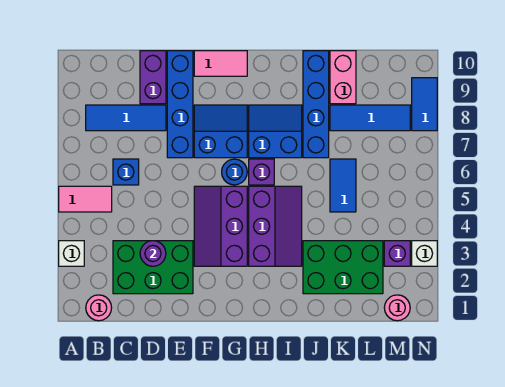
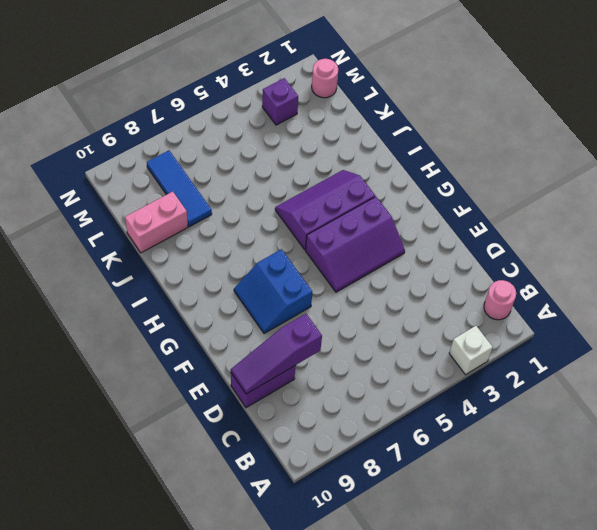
purple 1x3 slope [231,314,322,394] -> none
none -> pink 1x2 tile [59,186,112,212]
none -> blue 1x3 tile [86,105,166,131]
none -> green 2x3 brick [113,241,193,294]

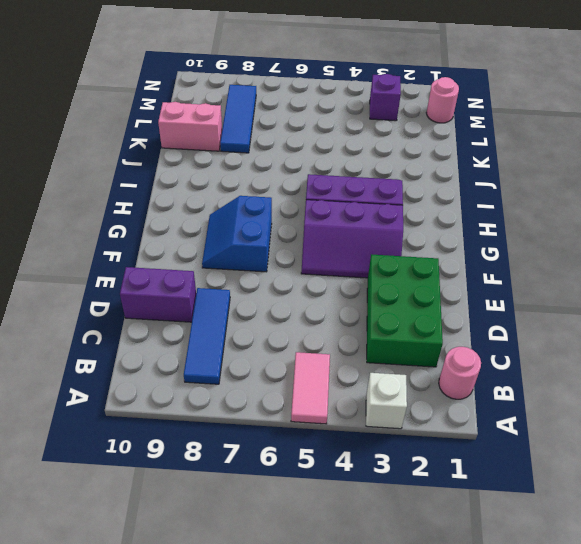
none -> blue 1x1 brick [113,159,139,185]
none -> blue 1x4 brick [167,51,193,158]
none -> pink 1x2 tile [194,51,247,76]

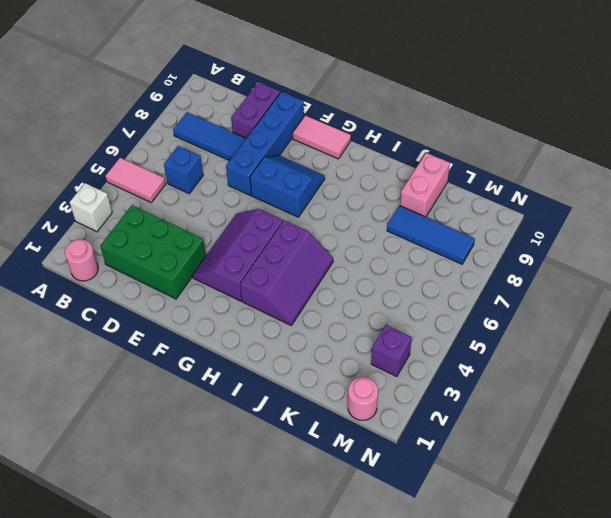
none -> blue 1x1 round brick [222,159,247,185]
none -> purple 1x1 brick [249,159,274,185]
none -> blue 2x2 slope [249,105,302,158]

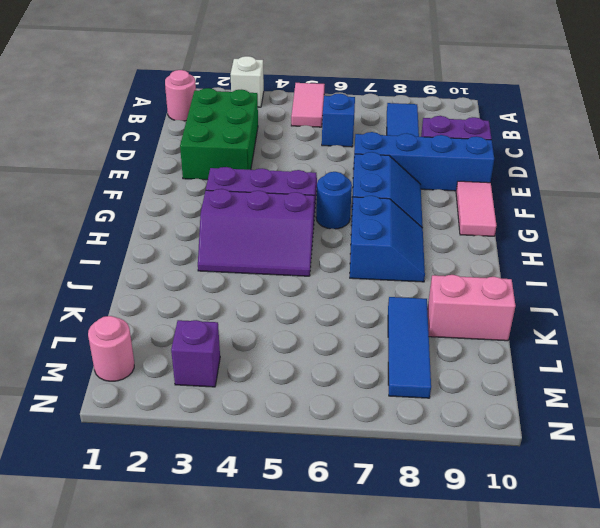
none -> purple 1x1 brick [249,159,274,185]
none -> green 2x3 brick [303,241,383,294]
none -> blue 1x4 brick [303,51,329,158]

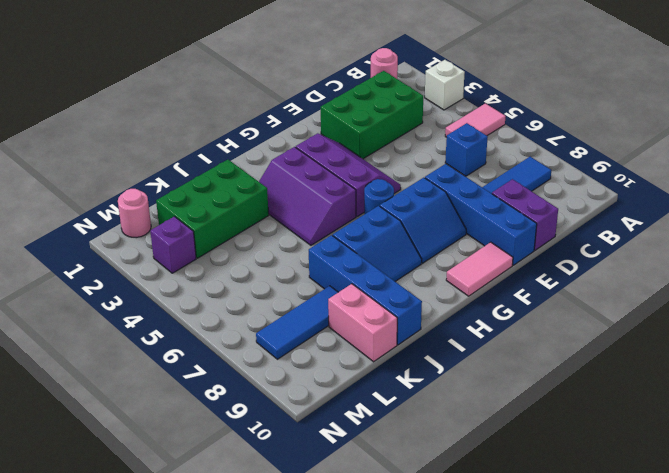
none -> purple 1x1 brick [249,159,274,185]
none -> blue 1x2 tile [330,159,356,212]
none -> white 1x1 brick [412,241,437,266]

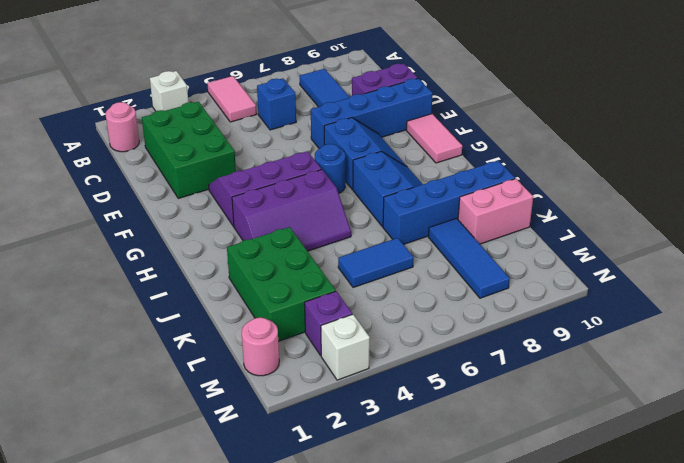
none -> purple 1x1 brick [249,159,274,185]
none -> blue 1x2 tile [412,78,437,131]
none -> purple 1x1 round brick [140,241,166,266]

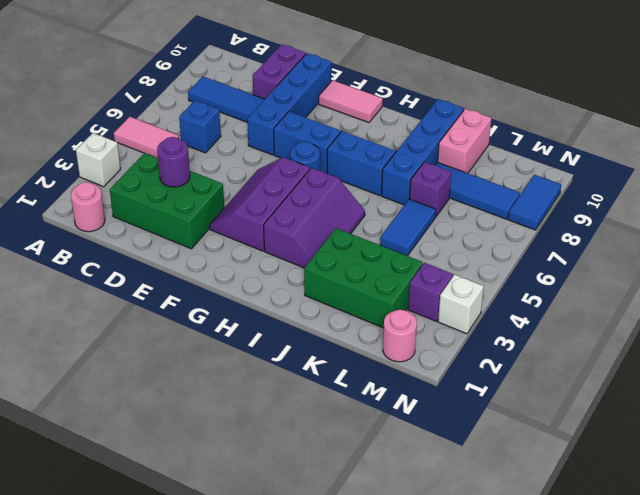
purple 1x1 brick [410,162,451,217] -> purple 1x1 brick moved to [249,159,274,185]

